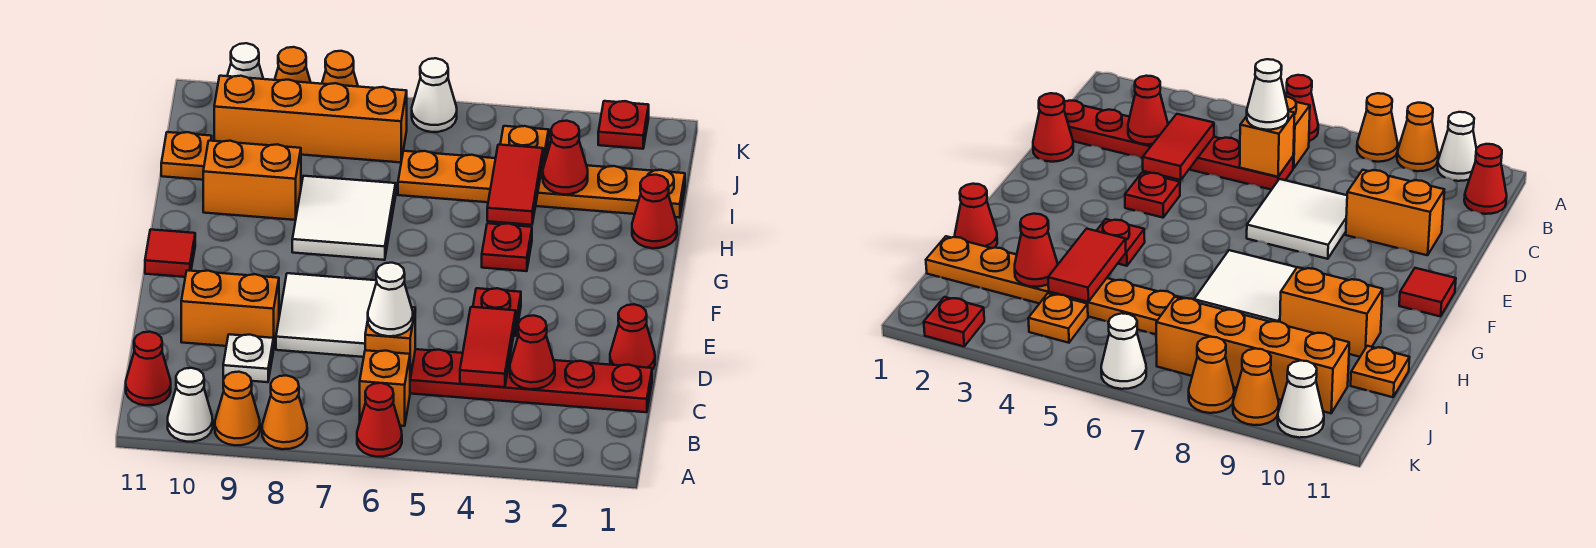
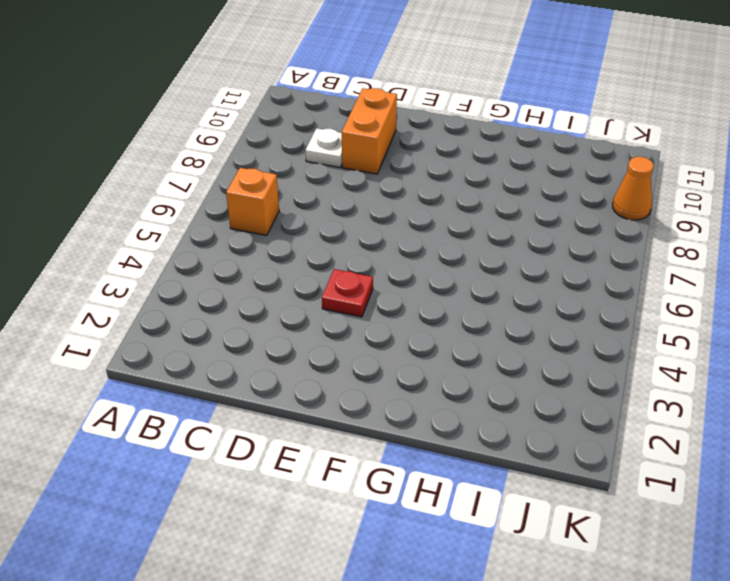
none -> red 1x1 cone [357,383,402,457]
none -> orange 1x1 cone [262,375,307,449]
none -> orange 1x1 cone [215,372,260,445]
none -> white 1x1 cone [168,368,213,442]

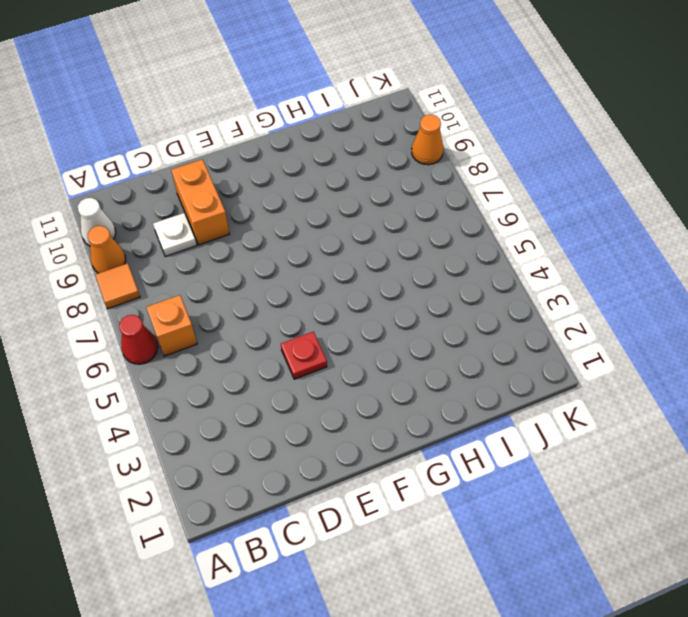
orange 1x1 tile [95,263,140,309] -> orange 1x1 cone [262,375,307,449]
none -> red 1x1 cone [126,332,171,405]
none -> red 1x6 plate [410,349,652,412]
none -> red 1x1 cone [610,304,655,370]
none -> white 2x2 tile [276,273,377,357]

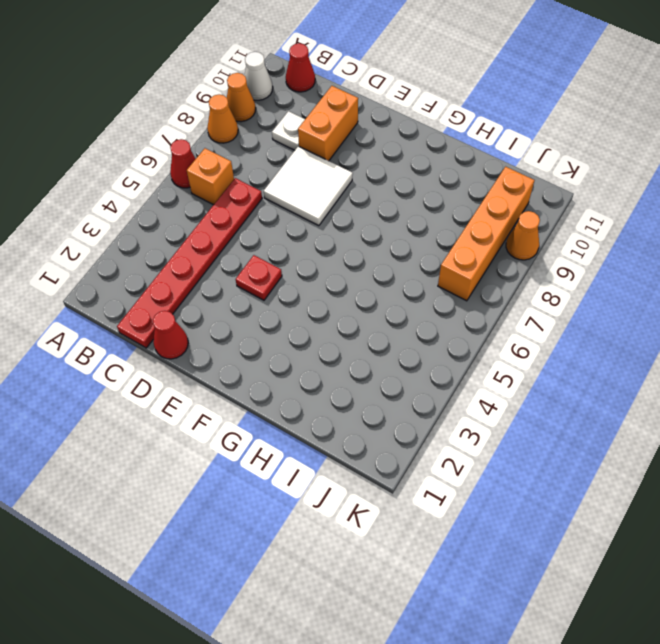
none -> red 1x1 tile [145,229,195,277]
none -> red 1x1 plate [482,223,532,271]
none -> white 2x2 tile [292,176,396,260]
none -> red 1x1 cone [632,175,677,248]

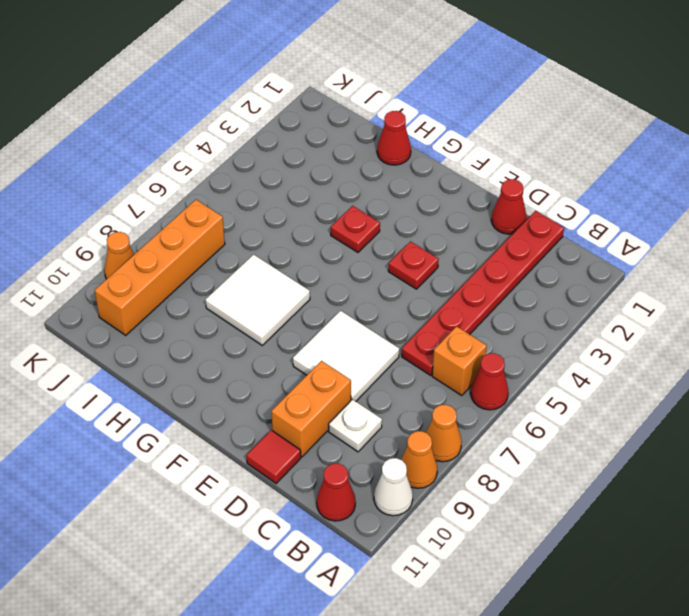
red 1x1 tile [246,430,301,483] -> red 1x1 tile moved to [145,229,195,277]
none -> orange 1x2 brick [203,141,301,220]
none -> orange 1x6 plate [398,151,685,218]
none -> orange 1x1 plate [161,132,212,180]
none -> orange 1x1 plate [500,126,549,162]

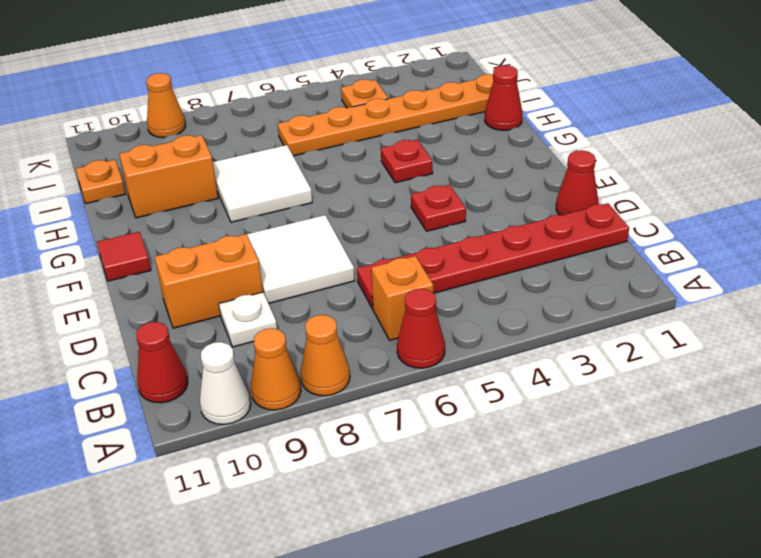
none -> orange 1x4 brick [214,76,407,162]
none -> red 1x1 plate [598,101,649,149]
none -> white 1x1 cone [412,58,457,132]
none -> orange 1x1 cone [322,51,358,87]

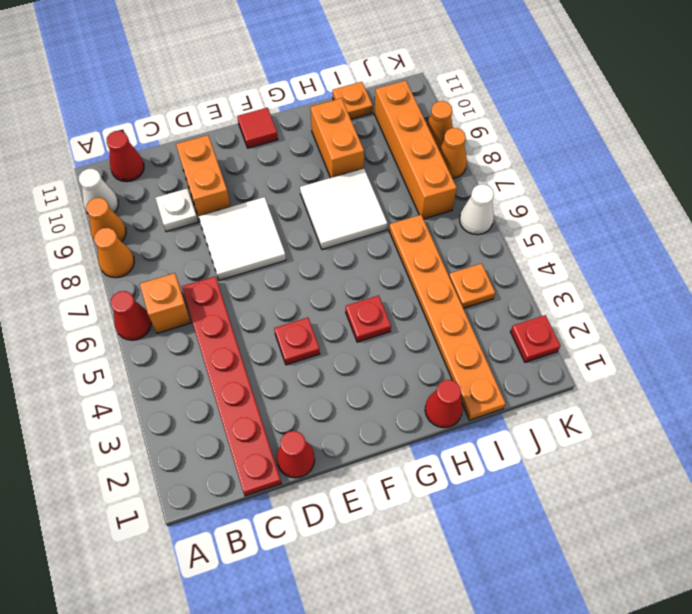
none -> white 1x1 cone [227,43,263,79]
none -> red 1x1 cone [510,316,555,389]
none -> red 1x2 tile [460,307,516,387]
none -> orange 1x1 brick [365,307,415,378]

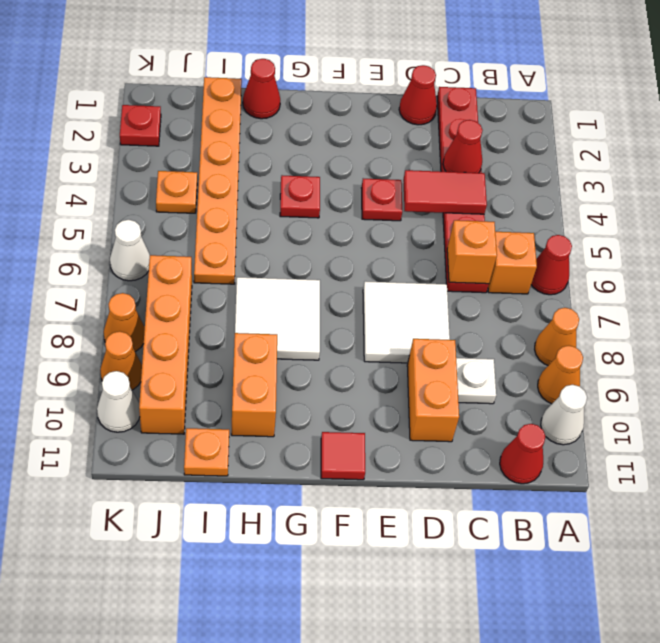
none -> red 1x2 tile [487,145,543,225]
none -> red 1x1 cone [543,121,588,194]
none -> white 1x1 cone [368,263,413,336]

